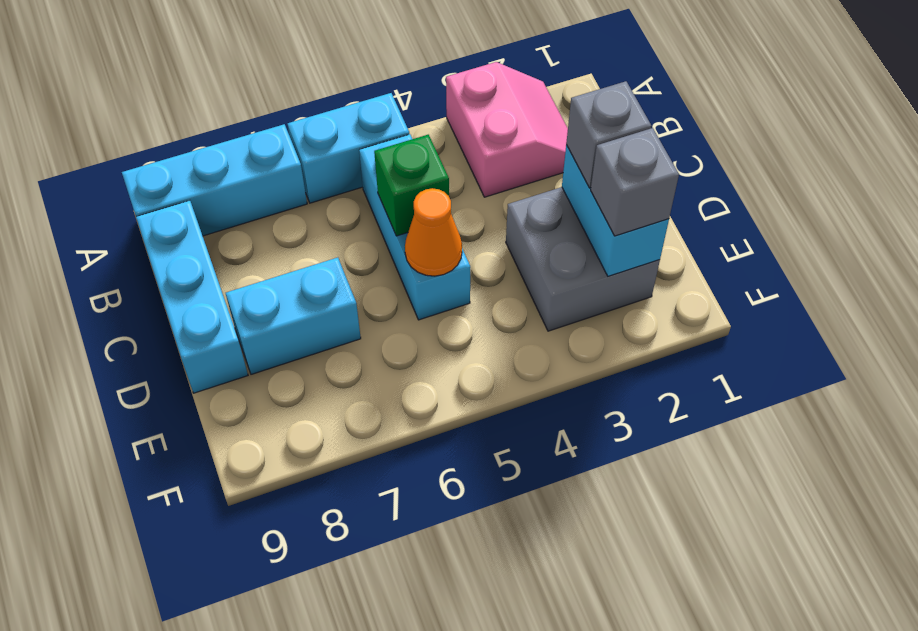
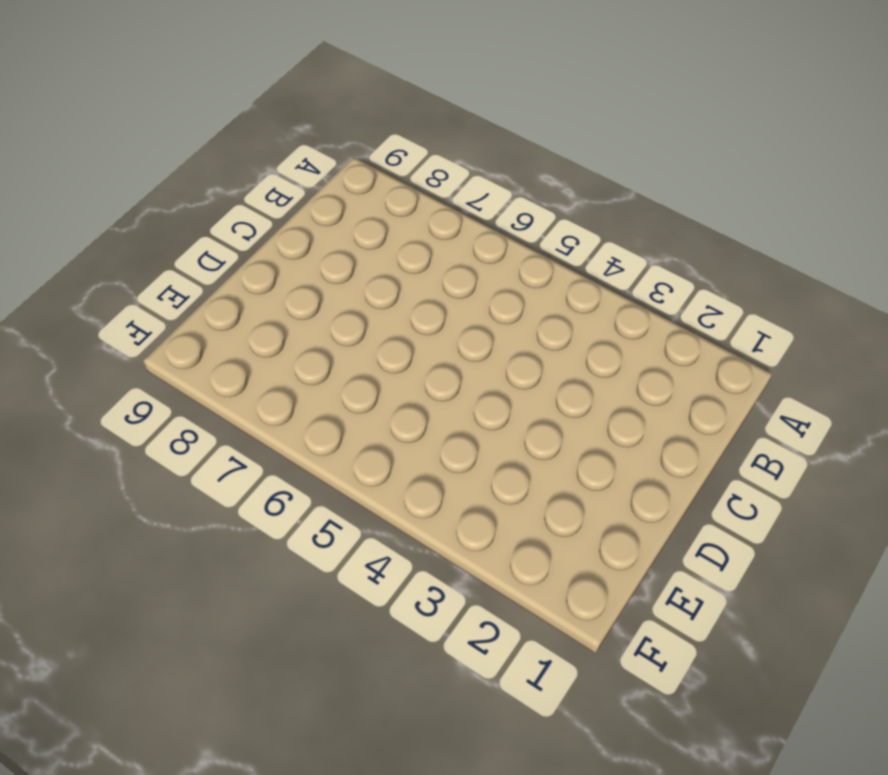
none -> pink 2x2 slope [446,62,568,197]
none -> cyan 1x2 brick [288,93,409,203]
none -> cyan 1x3 brick [122,124,307,236]

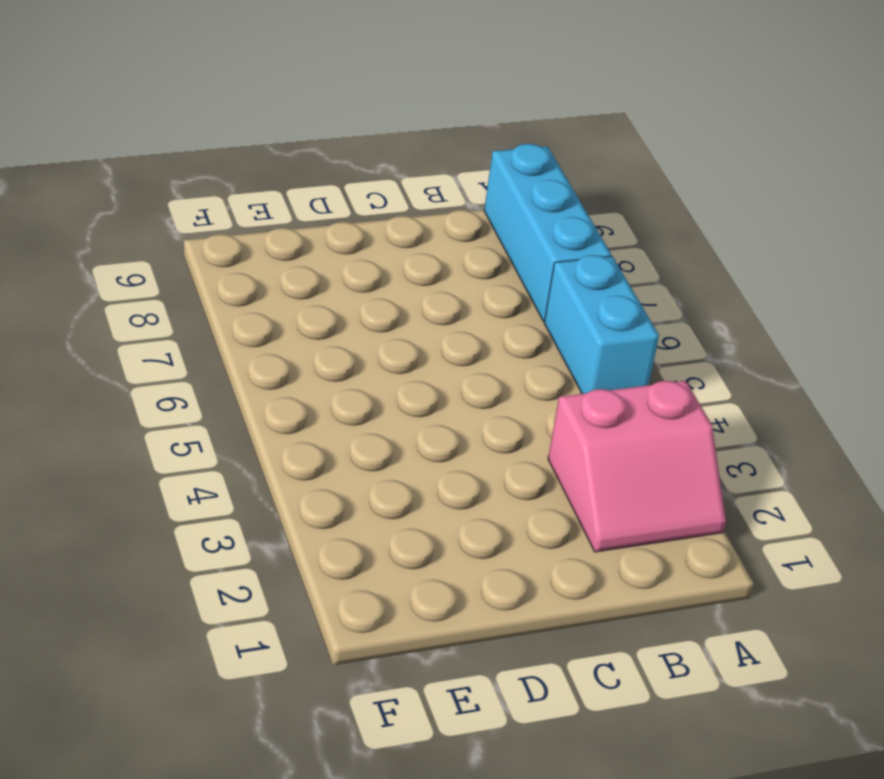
none -> cyan 1x3 brick [359,134,470,320]
none -> cyan 1x3 brick [136,201,248,393]
none -> grey 2x2 brick [506,187,660,331]

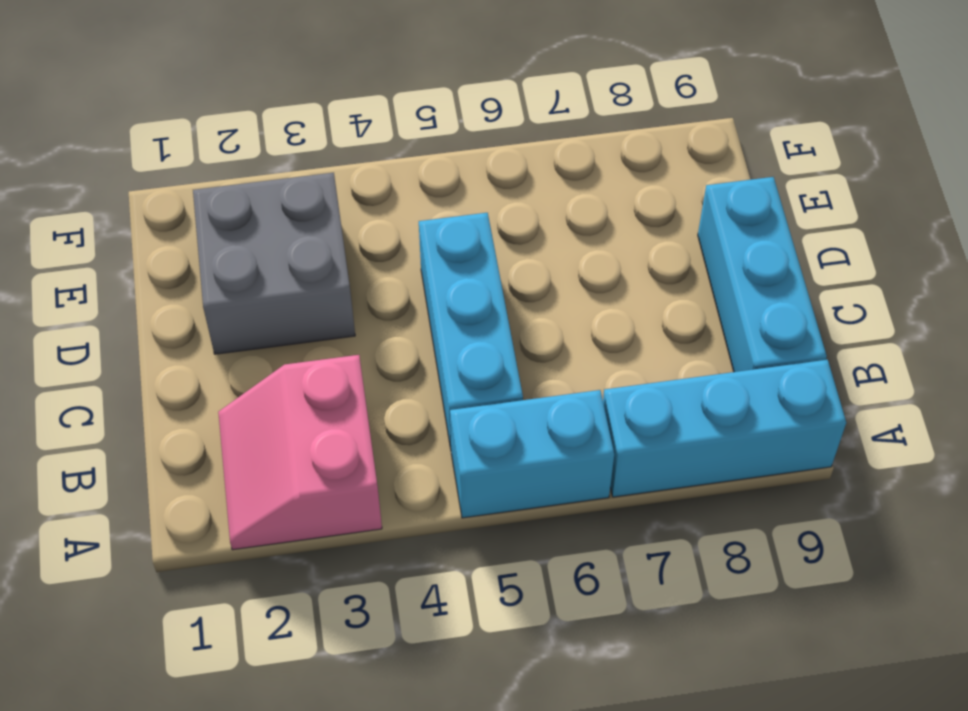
none -> cyan 1x2 brick [226,258,361,374]
none -> green 1x1 brick [374,135,449,236]
none -> cyan 1x2 brick [562,145,669,276]

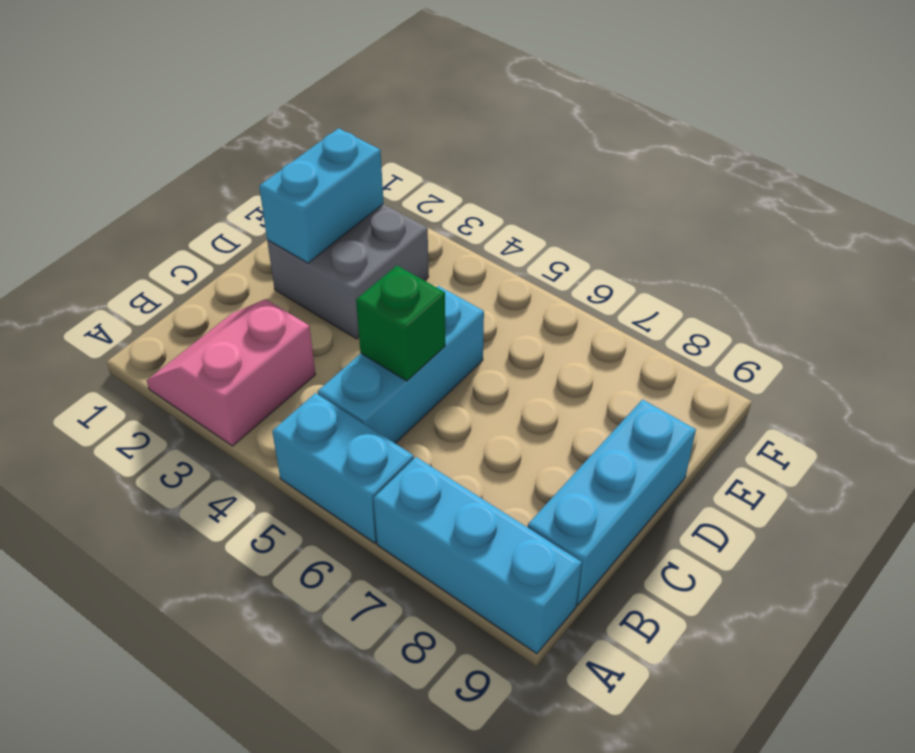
none -> cyan 1x2 brick [226,258,361,374]
none -> orange 1x1 cone [405,188,462,276]
none -> grey 1x1 brick [566,81,651,188]

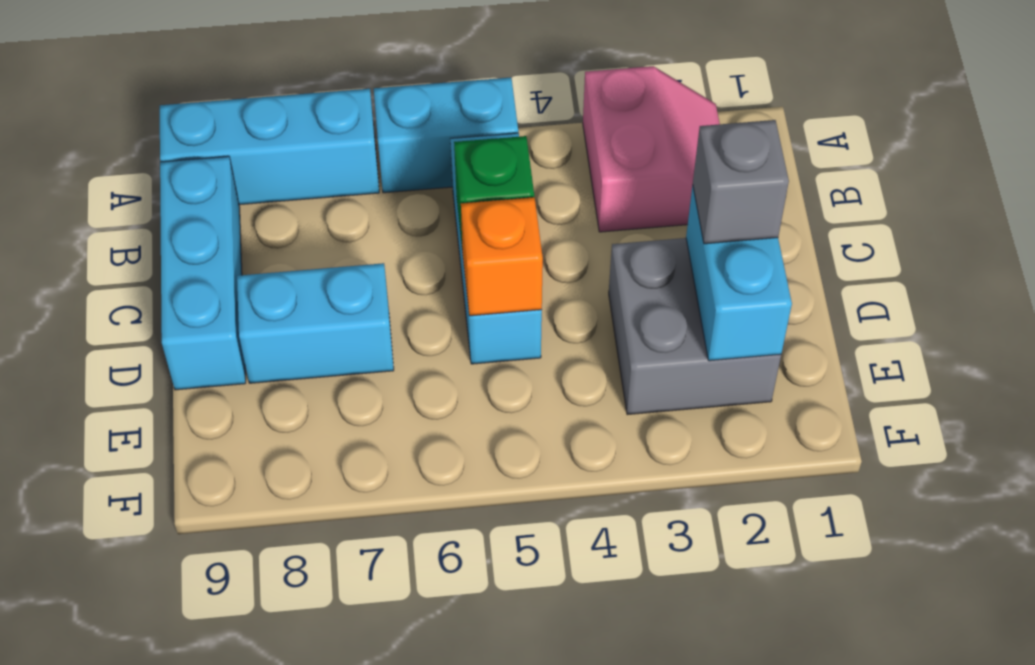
orange 1x1 brick [461,197,543,316] -> orange 1x1 cone [405,188,462,276]
none -> grey 1x1 brick [591,128,679,236]

